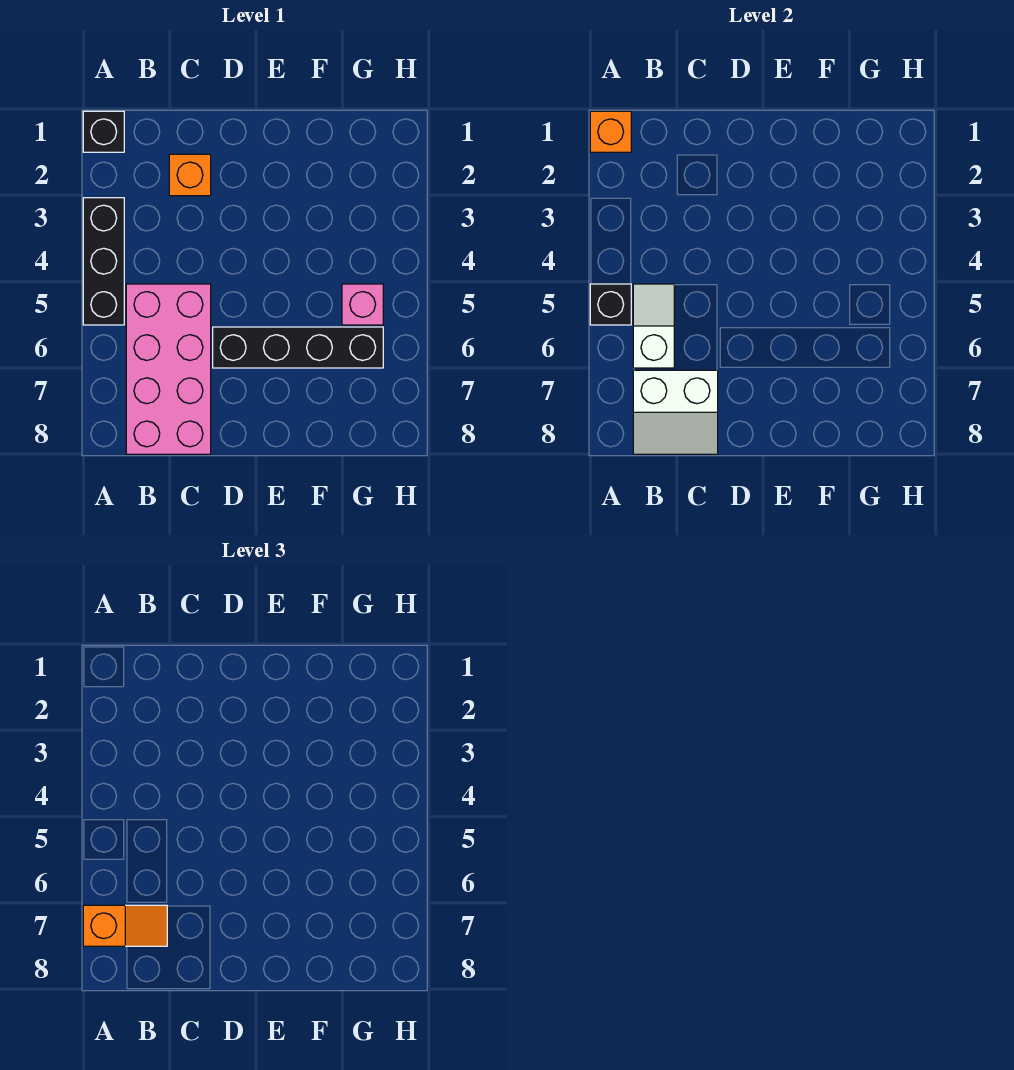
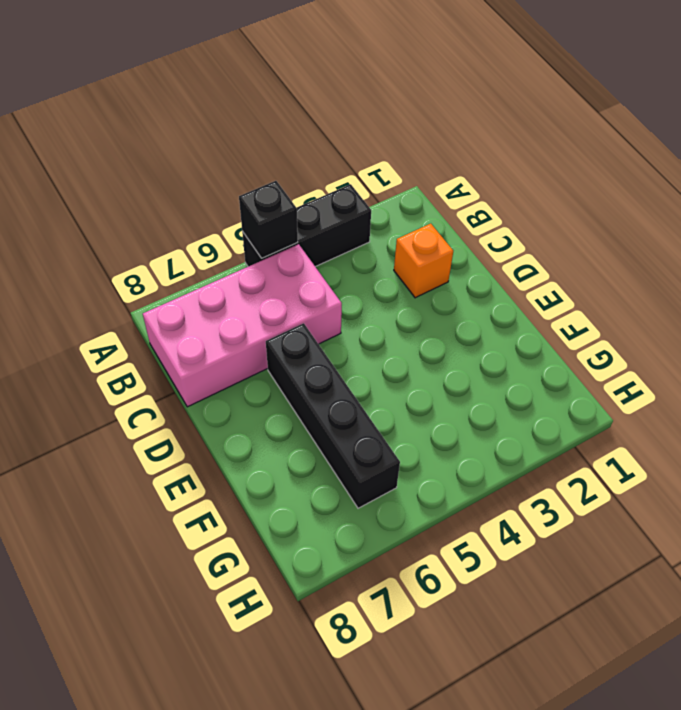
none -> black 1x1 brick [83,111,124,152]
none -> pink 1x1 brick [342,284,383,325]

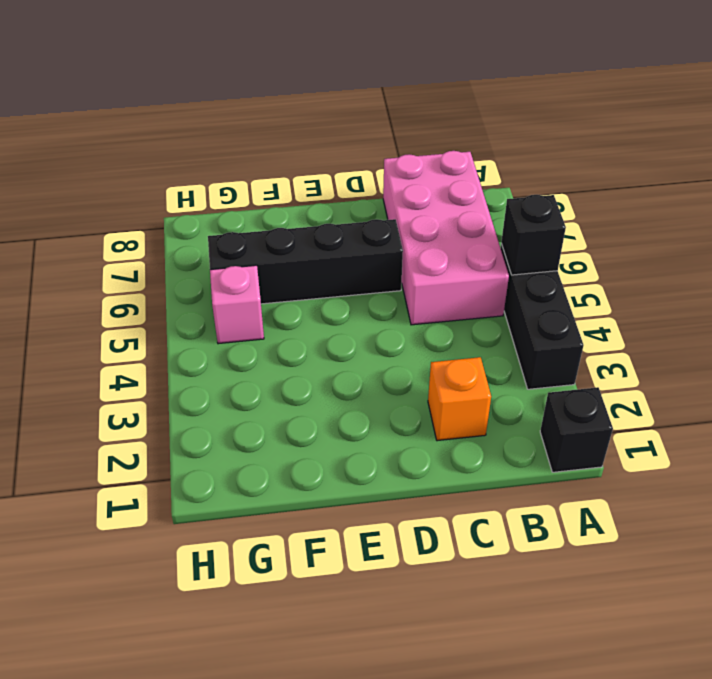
none -> orange 1x1 brick [590,111,631,152]
none -> white 1x2 slope [633,284,674,368]

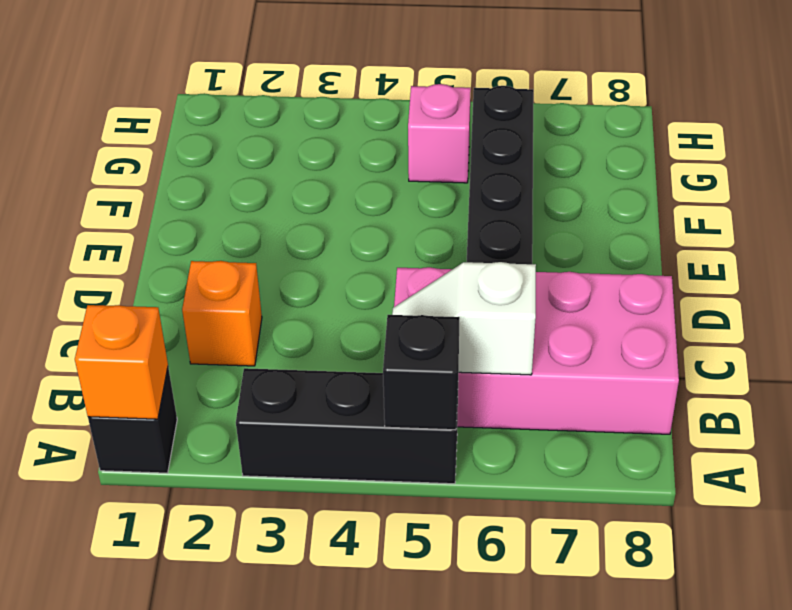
none -> white 2x2 slope [633,370,718,454]
none -> orange 1x2 slope [83,905,167,946]

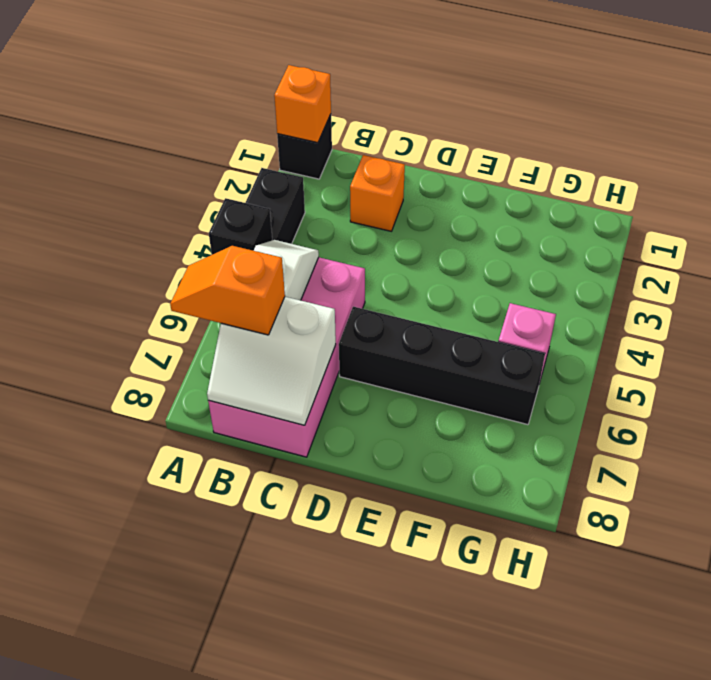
orange 1x2 slope [170,246,285,335] -> orange 1x2 slope turned to [83,905,167,946]

